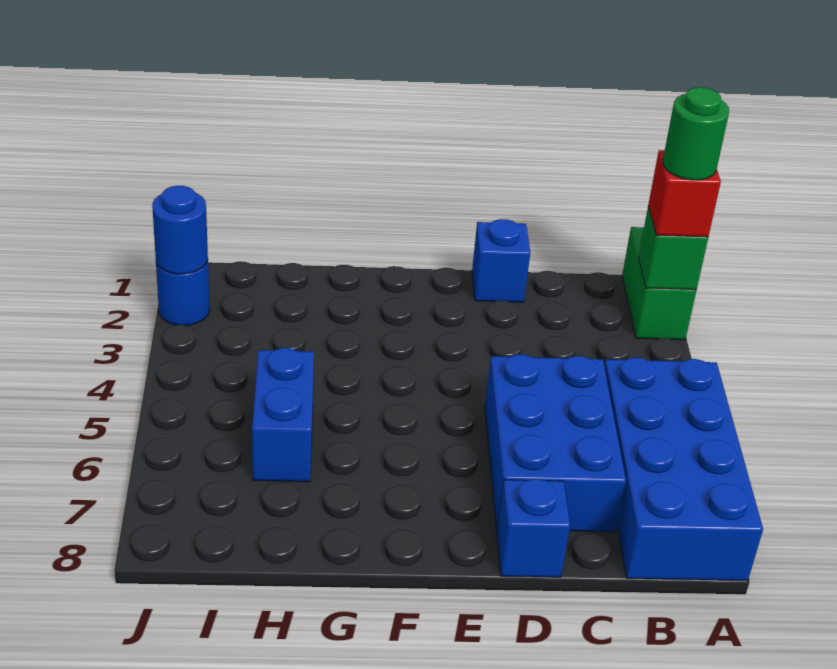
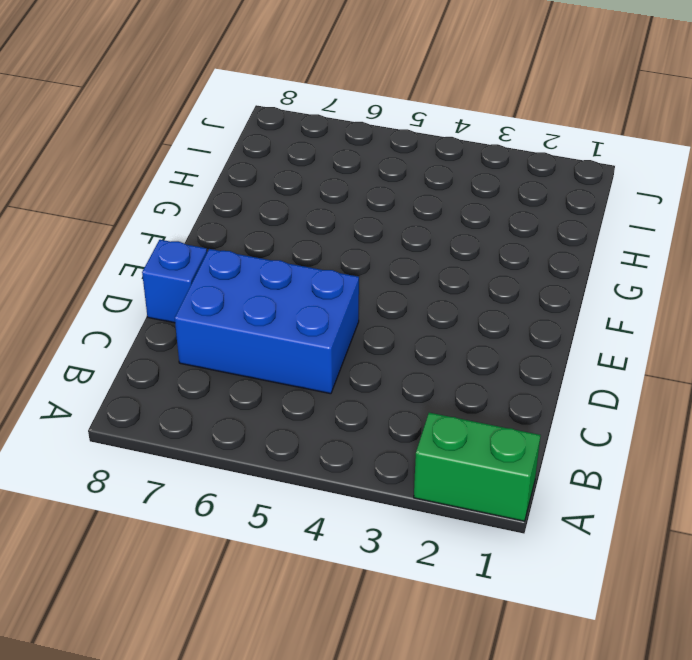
none -> blue 2x4 brick [604,357,763,581]
none -> blue 1x1 brick [472,219,530,302]

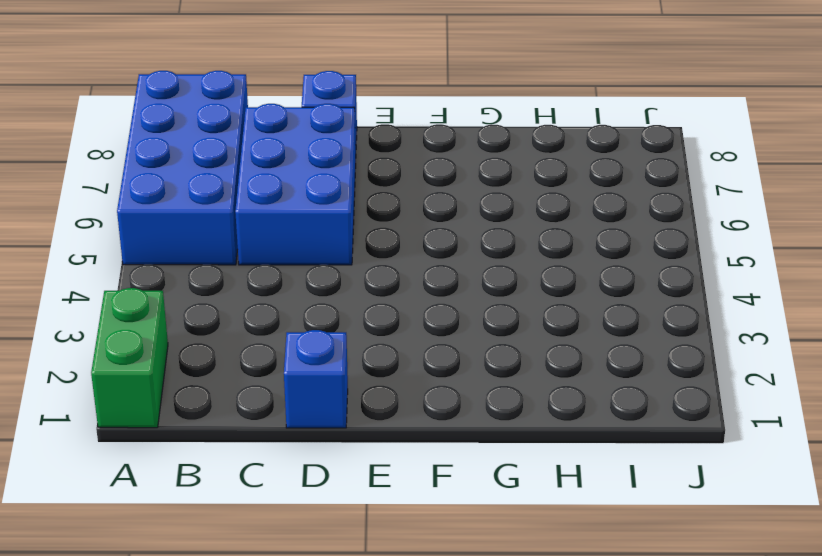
none -> blue 1x2 brick [252,348,314,482]
none -> blue 1x1 round brick [156,261,210,325]

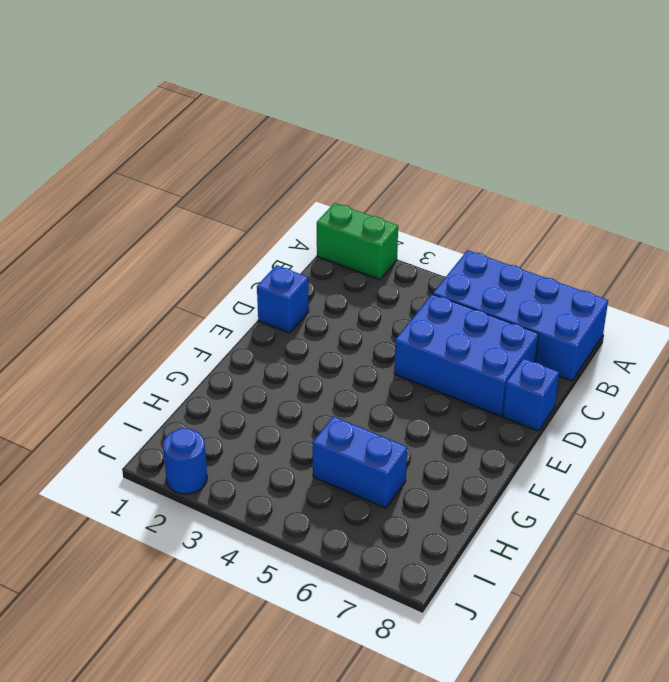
none -> green 1x1 brick [638,206,708,290]
none -> blue 1x1 round brick [152,186,208,274]

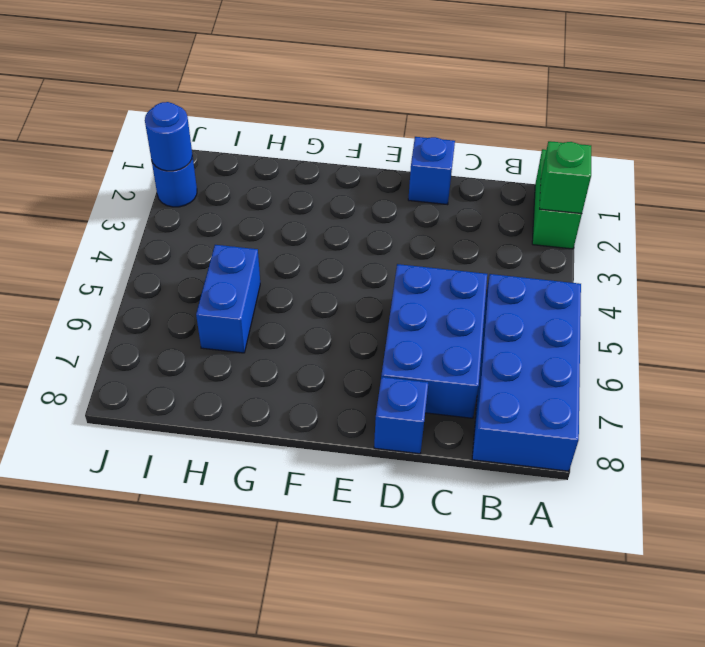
none -> red 1x1 brick [648,150,721,237]
none -> green 1x1 round brick [663,87,729,180]

